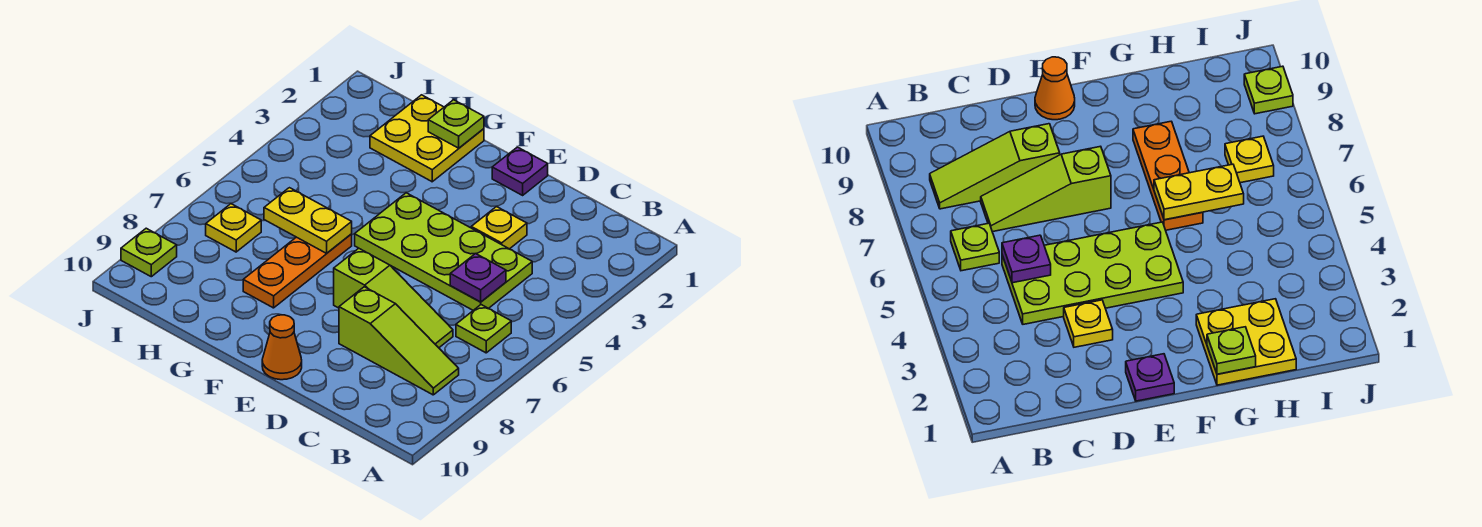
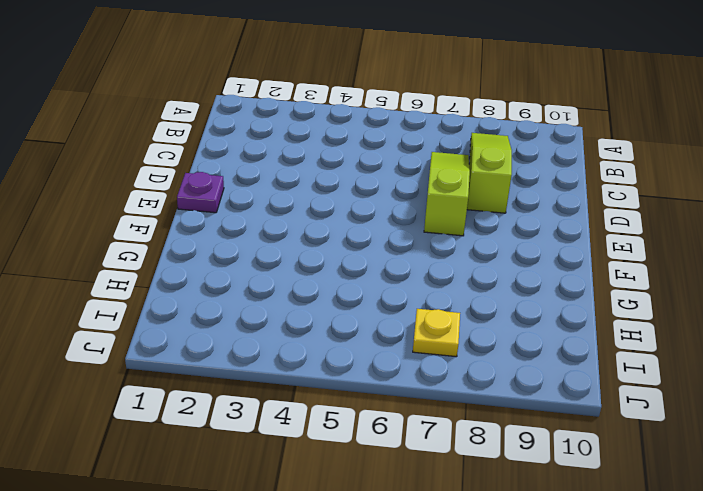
none -> lime 1x1 plate [456,305,511,353]
none -> lime 2x4 plate [355,193,532,310]
none -> yellow 1x1 plate [471,206,527,249]

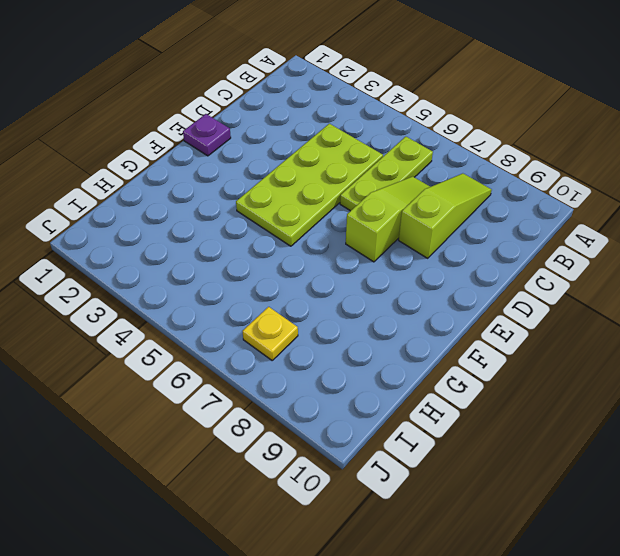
lime 1x3 plate [340,137,433,211] -> lime 1x1 plate [456,305,511,353]
none -> yellow 1x1 plate [471,206,527,249]
none -> orange 1x1 cone [262,315,302,380]
none -> yellow 2x2 plate [370,95,484,182]

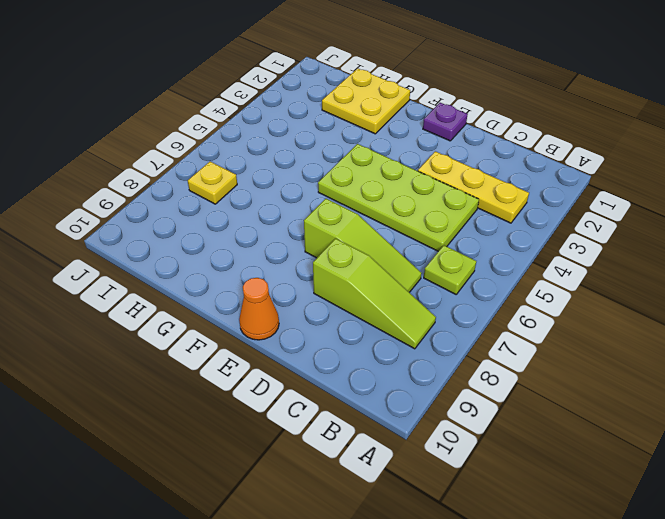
yellow 1x3 plate [418,151,529,223] -> yellow 1x1 plate [471,206,527,249]
none -> orange 1x3 plate [243,234,352,308]
none -> lime 1x1 plate [121,228,177,277]
none -> purple 1x1 plate [450,254,506,302]

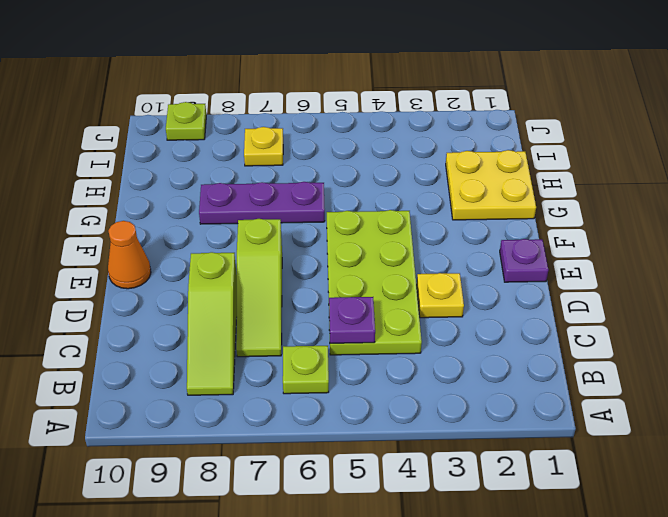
purple 1x3 plate [199,182,325,224] -> orange 1x3 plate [243,234,352,308]
none -> lime 1x1 plate [428,100,484,148]
none -> yellow 1x2 plate [264,188,352,253]

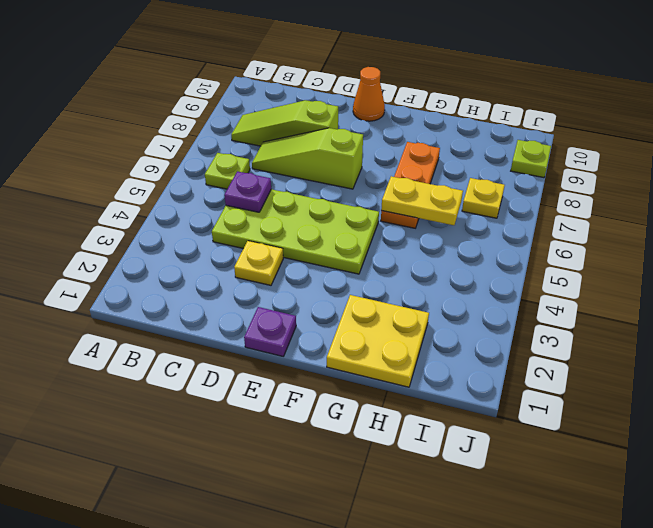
none -> lime 1x1 plate [428,100,484,148]

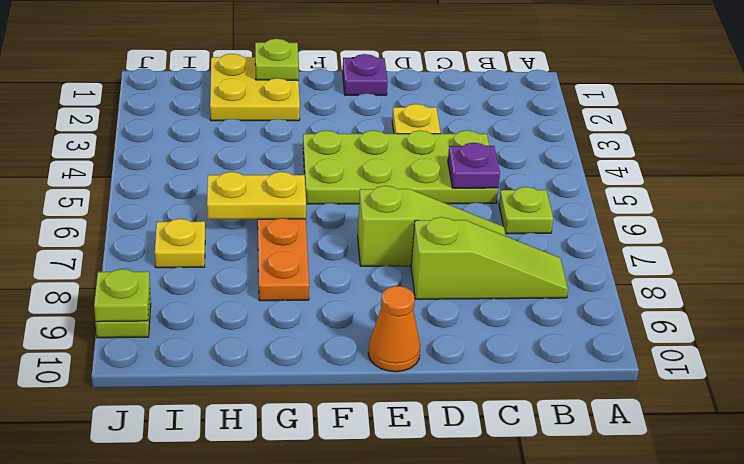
lime 1x1 plate [94,269,150,322] -> none

